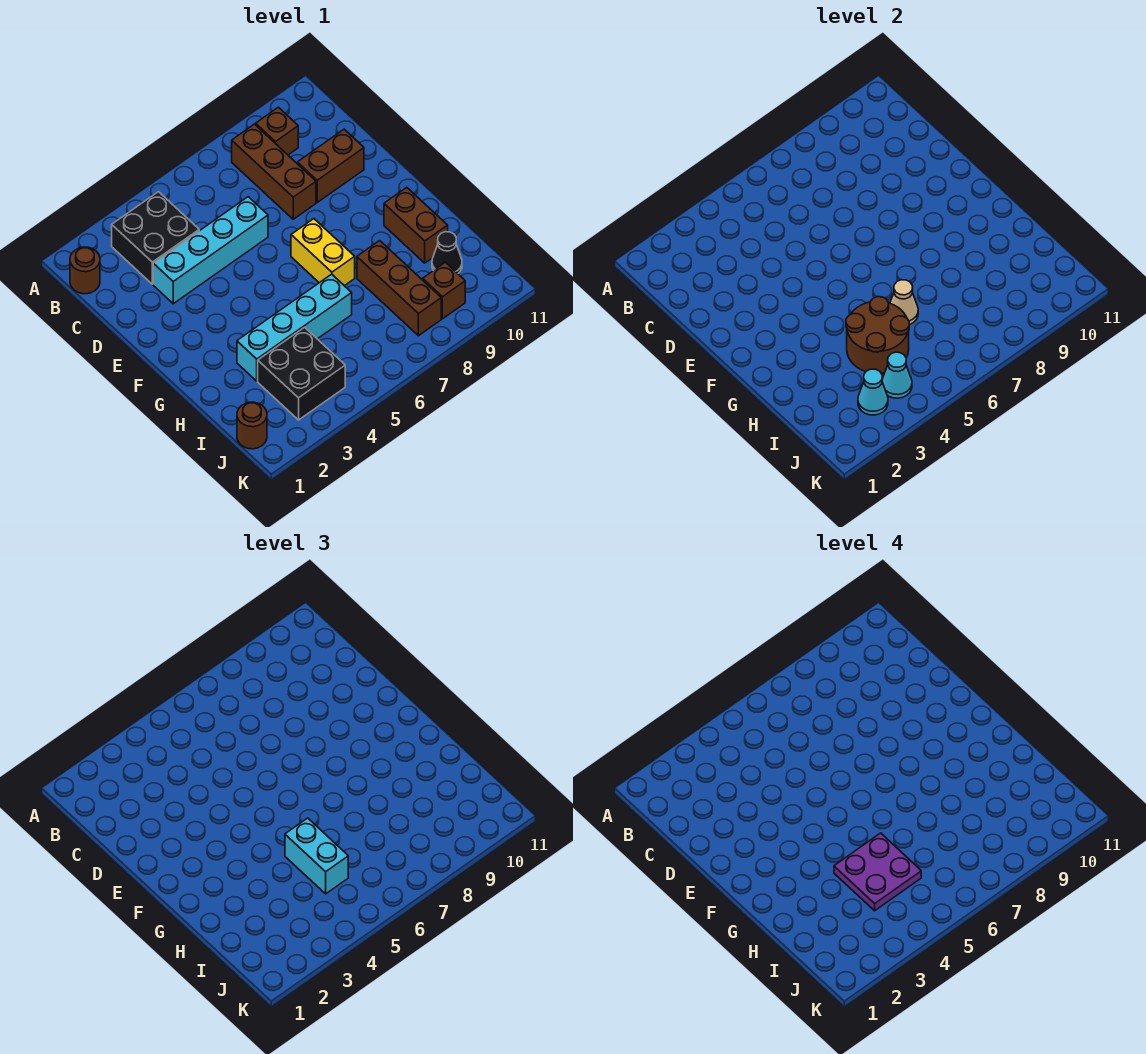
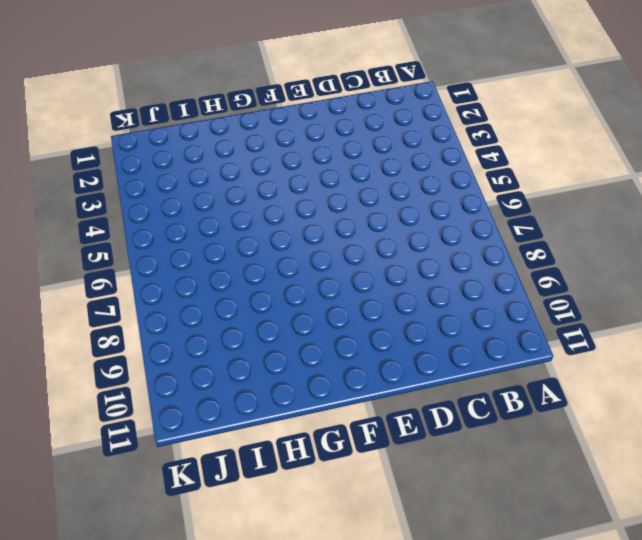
none -> brown 1x1 round brick [70,247,100,294]
none -> black 2x2 brick [112,192,199,284]
none -> brown 1x3 brick [232,124,316,219]

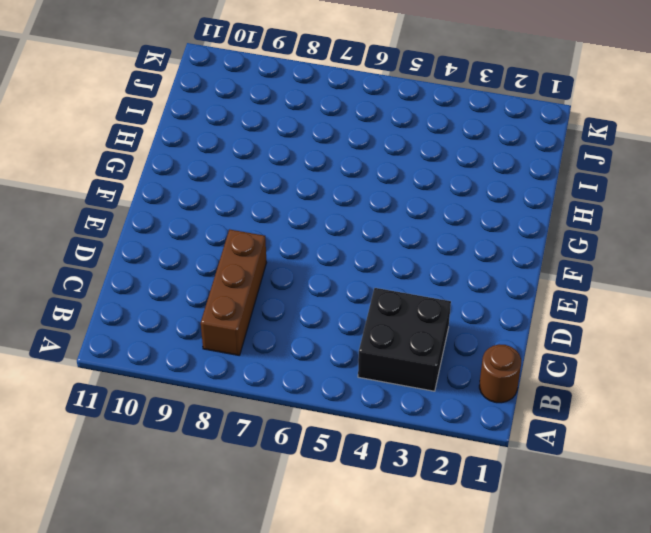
none -> brown 1x1 brick [256,107,298,155]
none -> cyan 1x4 brick [153,197,268,304]
none -> brown 1x2 brick [297,129,364,202]

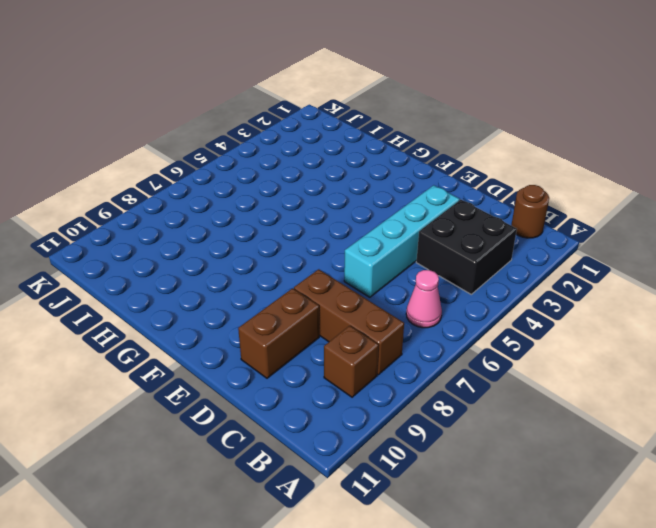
pink 1x1 cone [406,270,442,328] -> none
none -> yellow 1x2 brick [291,219,355,286]
none -> brown 1x2 brick [384,187,448,263]
none -> cyan 1x4 brick [237,274,352,381]

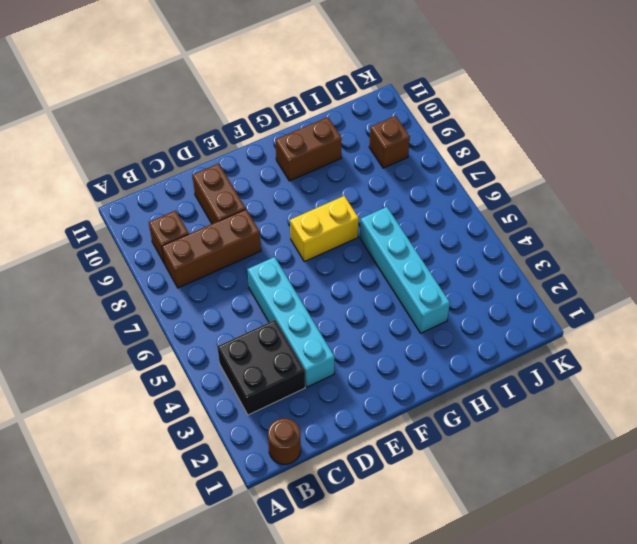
none -> brown 1x3 brick [357,241,441,336]
none -> black 2x2 brick [258,327,345,420]
none -> black 1x1 cone [432,232,462,273]

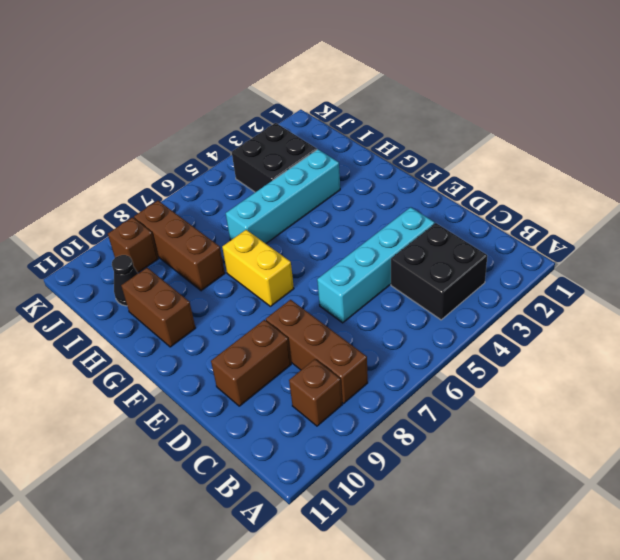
none -> brown 1x1 round brick [70,247,100,294]
none -> brown 1x1 round brick [237,402,267,449]
none -> brown 2x2 round brick [846,297,909,373]

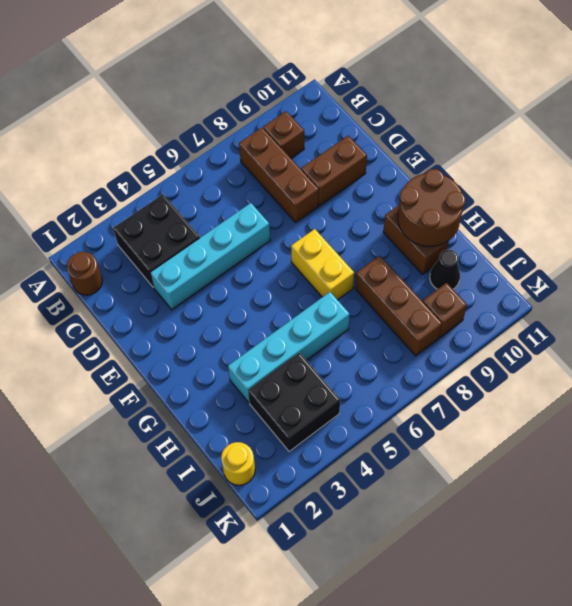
brown 2x2 round brick [398,169,465,246] -> brown 2x2 round brick moved to [846,297,909,373]
yellow 1x1 round brick [221,442,255,485] -> brown 1x1 round brick [237,402,267,449]
none -> tan 1x1 cone [890,280,918,325]
none -> cyan 1x1 cone [858,369,888,415]
none -> cyan 1x1 cone [882,352,912,398]

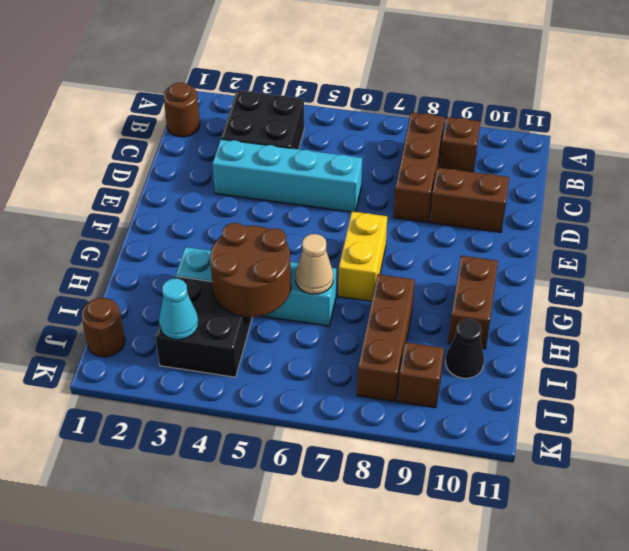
none -> cyan 1x1 cone [882,352,912,398]
none -> cyan 1x2 brick [285,818,348,894]
none -> purple 2x2 plate [834,833,921,911]

